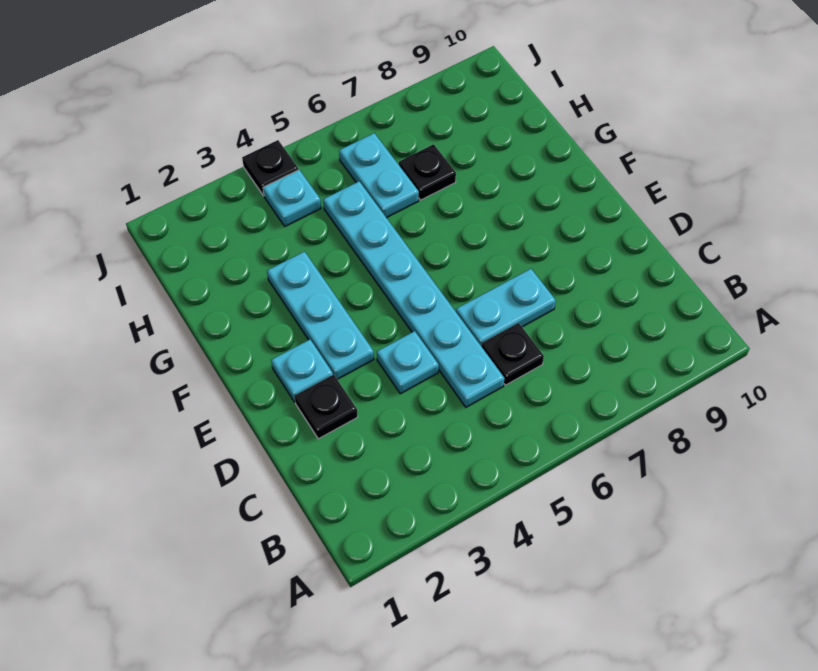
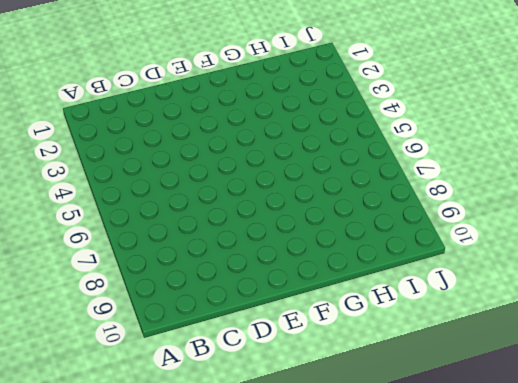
none -> cyan 1x6 plate [323,181,505,407]
none -> black 1x1 plate [481,323,544,385]

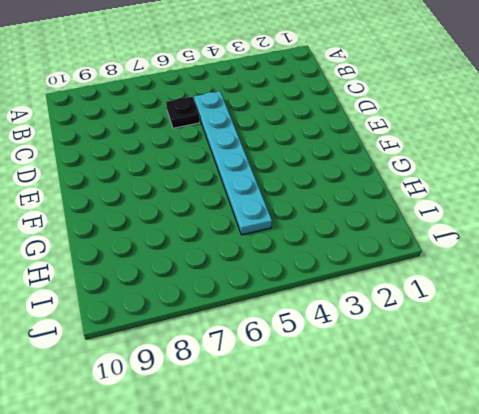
none -> black 1x1 plate [294,375,358,439]
none -> cyan 1x1 plate [377,331,439,394]

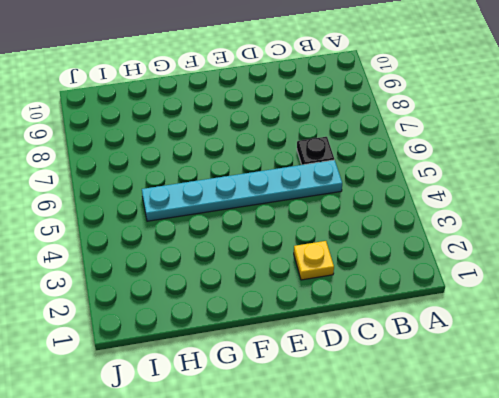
yellow 1x1 plate [294,241,334,280] -> black 1x1 plate [294,375,358,439]
none -> cyan 1x1 plate [377,331,439,394]
none -> cyan 1x2 plate [456,269,556,345]

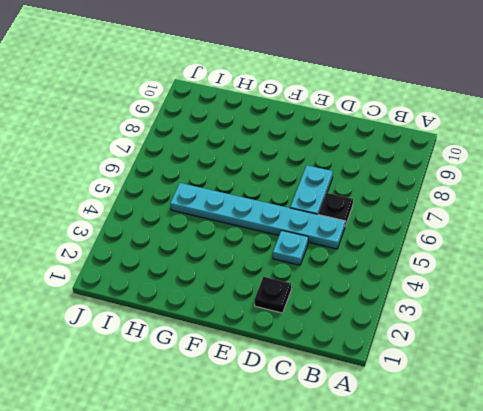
none -> cyan 1x1 plate [271,340,333,402]
none -> cyan 1x3 plate [267,252,374,379]

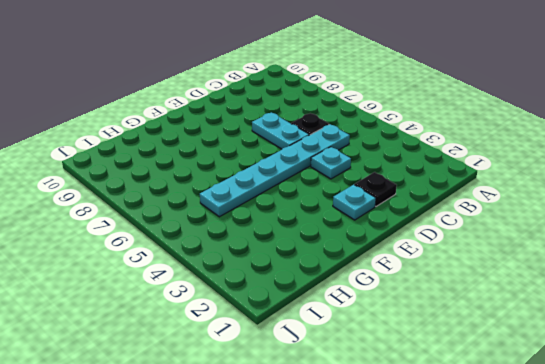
none -> cyan 1x3 plate [267,252,374,379]
none -> cyan 1x2 plate [339,133,419,218]

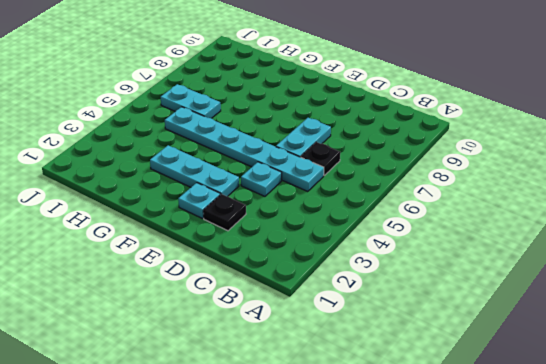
none -> black 1x1 plate [399,144,456,200]
none -> cyan 1x1 plate [263,170,321,226]

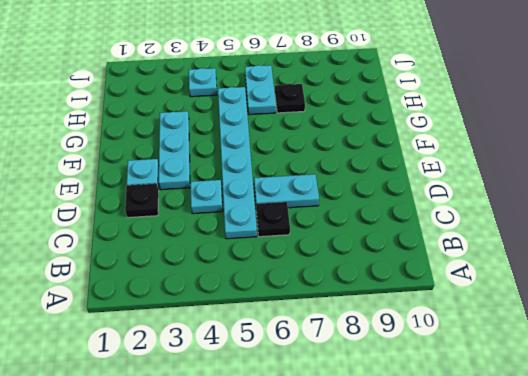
none -> black 1x1 plate [242,140,299,196]

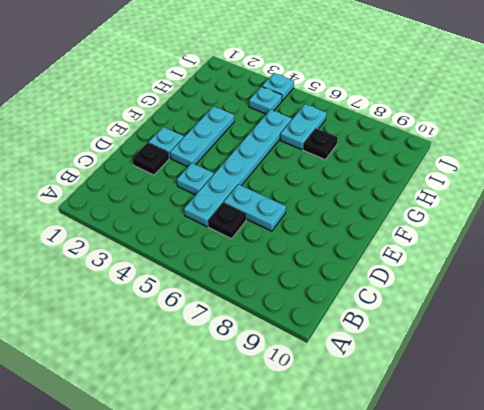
cyan 1x1 plate [262,73,294,101] -> black 1x1 plate [242,140,299,196]

